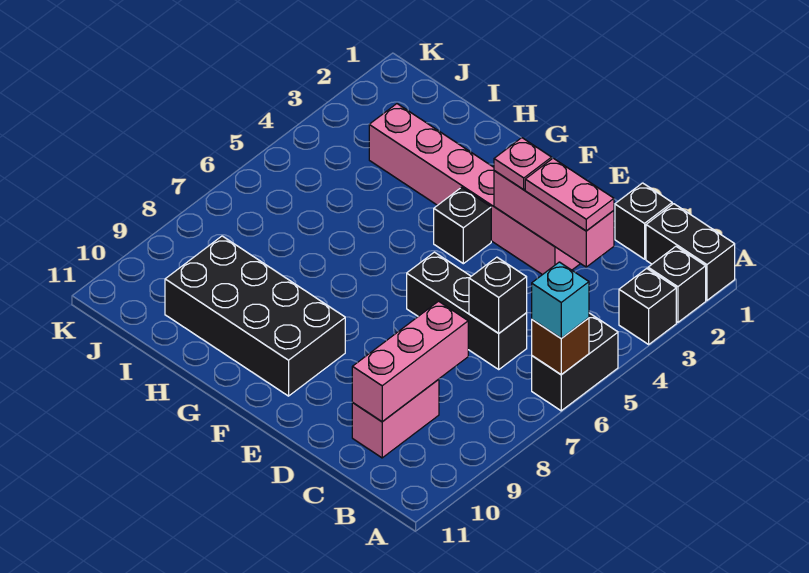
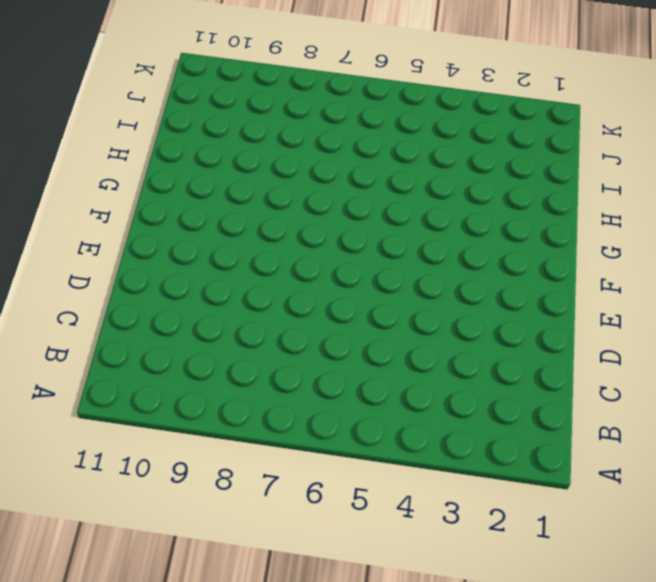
none -> black 1x2 brick [646,204,735,300]
none -> black 1x1 brick [648,246,706,322]
none -> black 1x1 brick [619,268,676,344]

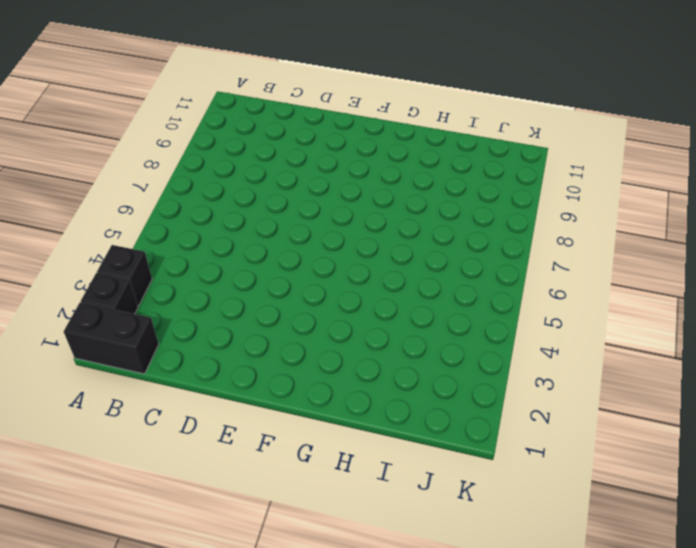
none -> black 1x2 brick [532,313,618,411]
none -> black 1x1 brick [615,183,672,259]
none -> black 1x3 brick [407,252,527,369]

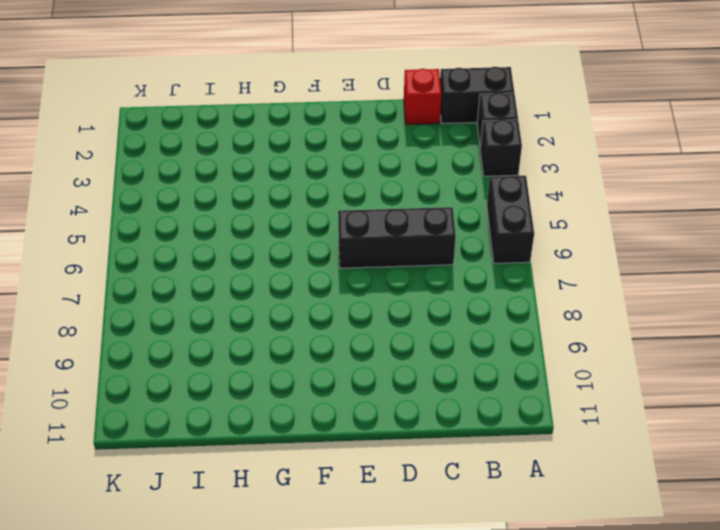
red 1x1 brick [404,69,441,125] -> black 1x1 brick [615,183,672,259]
none -> pink 1x2 brick [352,379,439,458]
none -> pink 1x6 brick [369,104,580,275]
none -> black 1x1 brick [434,188,491,264]

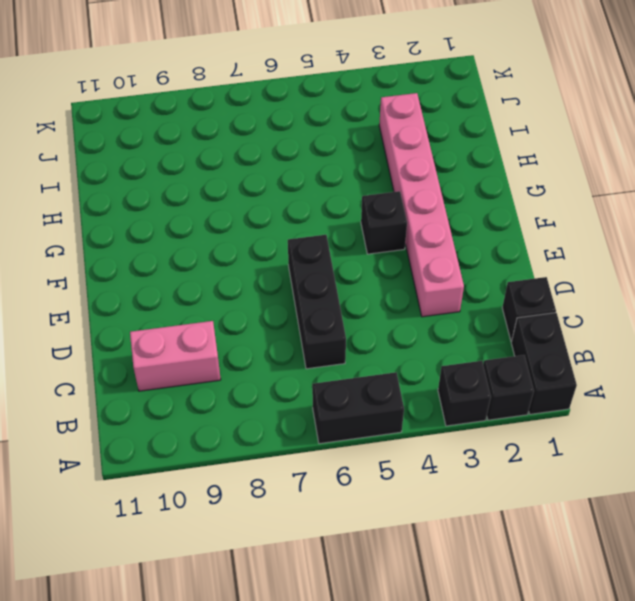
none -> black 2x4 brick [165,236,345,396]
none -> brown 1x1 brick [532,318,589,375]
none -> pink 1x3 brick [494,171,614,267]

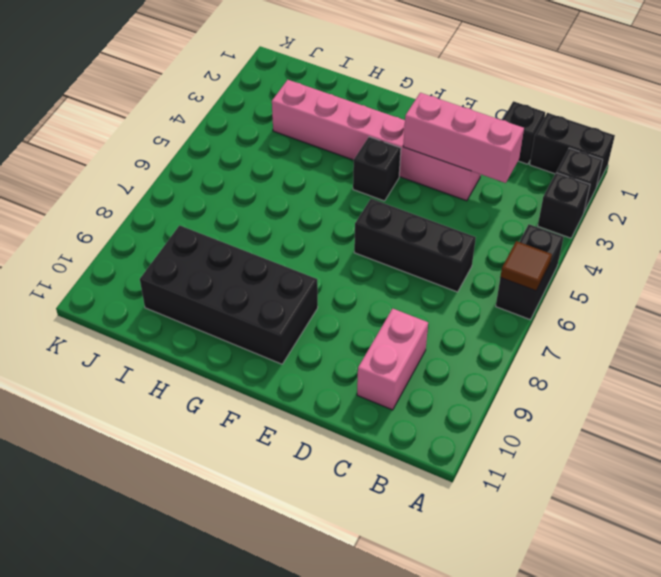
brown 1x1 tile [500,241,552,291] -> brown 1x1 brick [532,318,589,375]
none -> black 1x1 brick [469,257,527,333]
none -> pink 1x3 brick [352,301,468,422]
none -> cyan 1x1 brick [532,262,589,338]

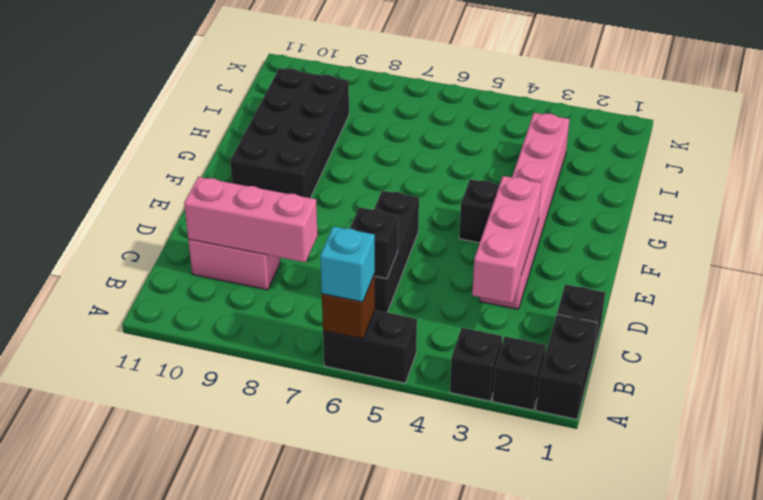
none -> pink 1x2 plate [525,158,614,231]
none -> pink 1x1 plate [494,138,552,190]

